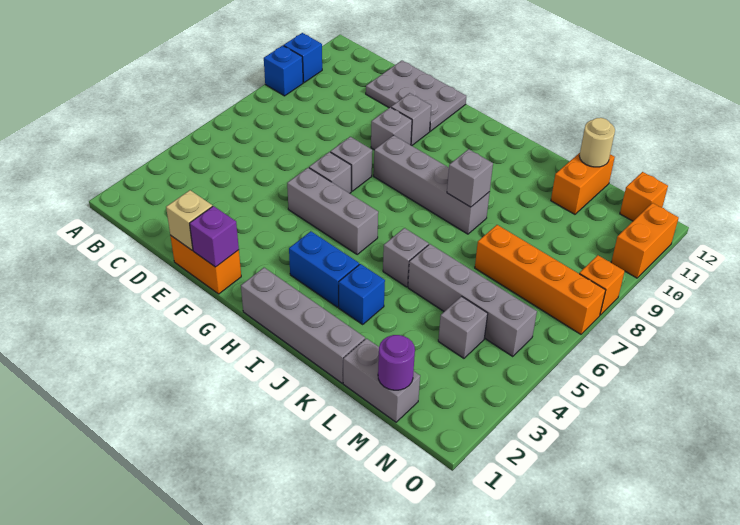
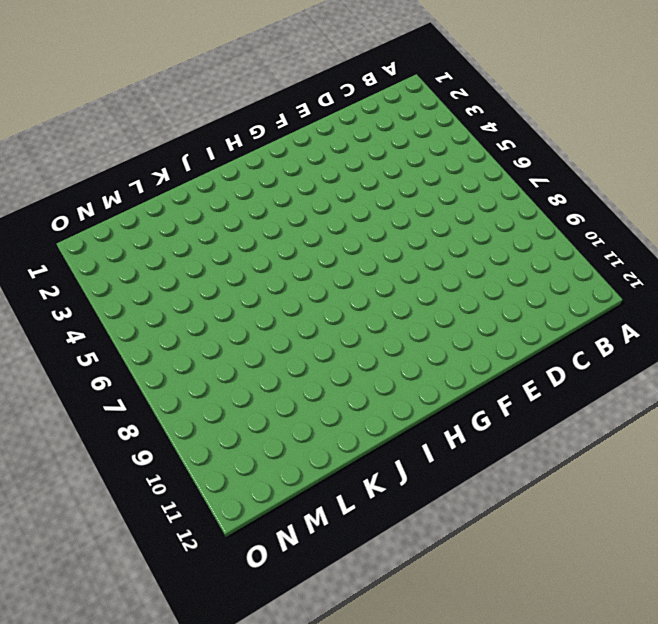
none -> blue 1x1 brick [264,45,303,96]
none -> blue 1x1 brick [284,33,322,83]
none -> grey 2x3 plate [366,61,466,131]

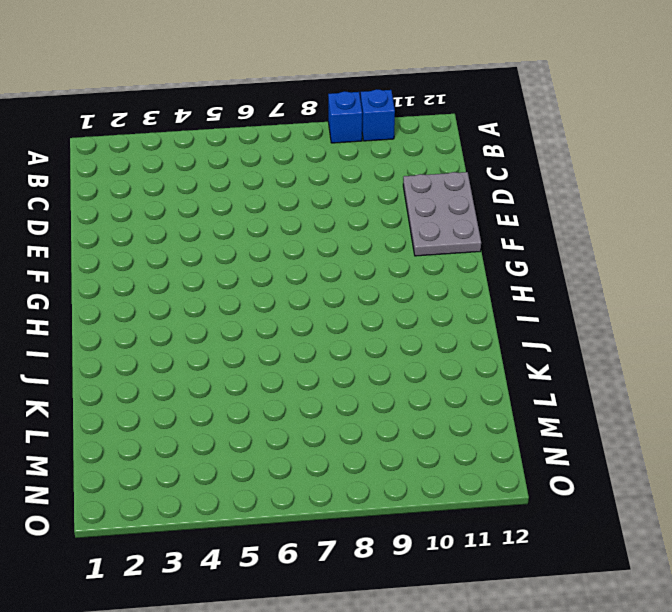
none -> orange 1x2 brick [170,235,241,294]
none -> grey 1x3 brick [287,168,378,254]
none -> grey 1x1 brick [309,152,351,193]

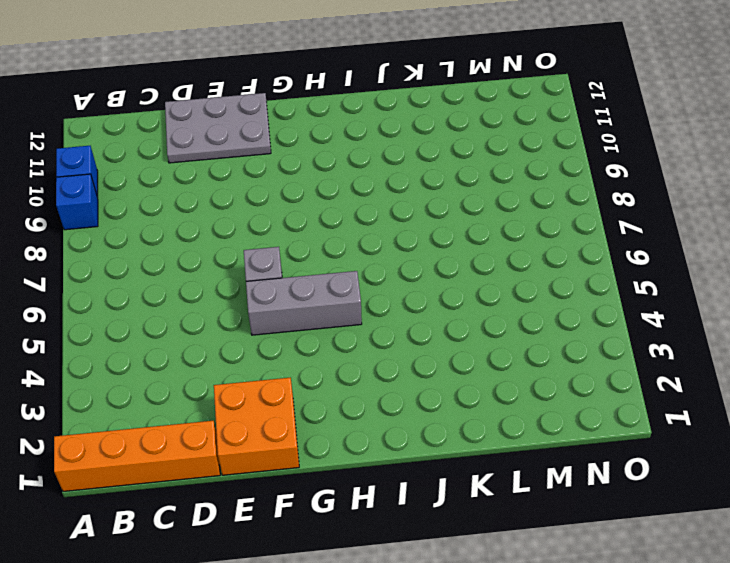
orange 1x4 brick [54,421,220,491] -> orange 1x4 brick moved to [475,225,606,334]
orange 2x2 brick [214,378,299,475] -> orange 1x2 brick [170,235,241,294]
none -> grey 1x1 brick [330,137,372,191]
none -> grey 1x1 brick [371,107,412,150]
none -> grey 1x1 brick [391,93,431,146]

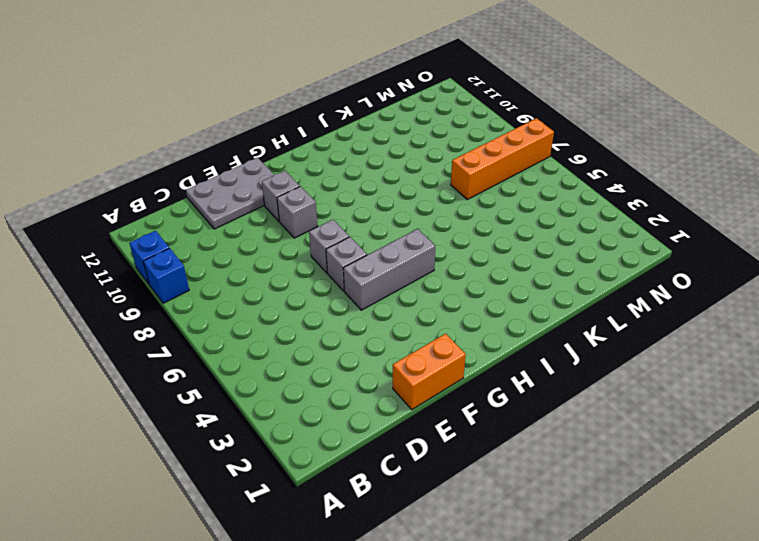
none -> grey 1x4 brick [374,135,490,234]
none -> grey 1x4 brick [241,268,365,383]
none -> blue 1x2 brick [289,231,359,307]

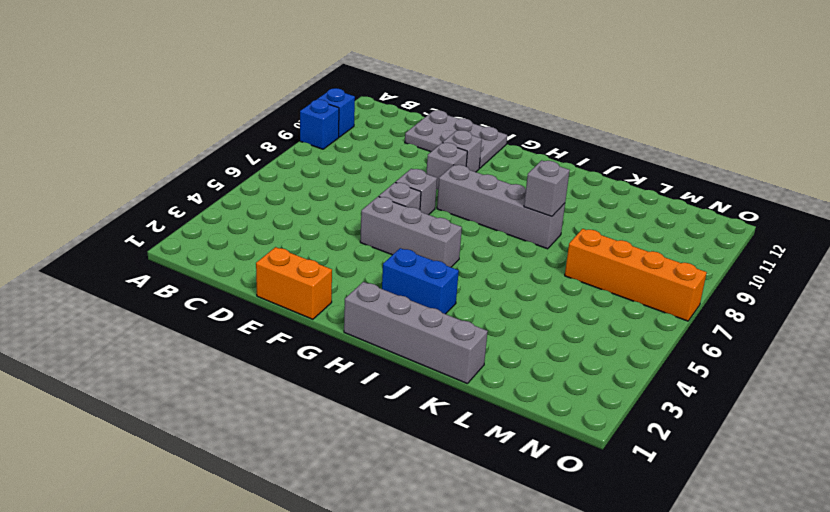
none -> blue 1x1 brick [339,264,385,324]
none -> grey 1x1 brick [383,228,429,287]
none -> grey 1x4 brick [408,244,537,357]

